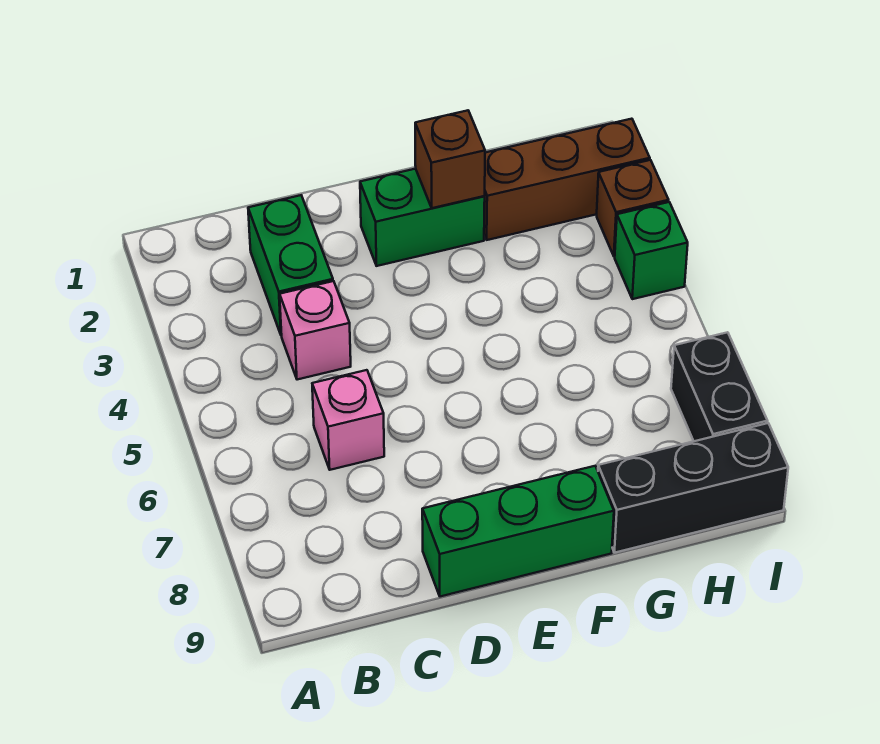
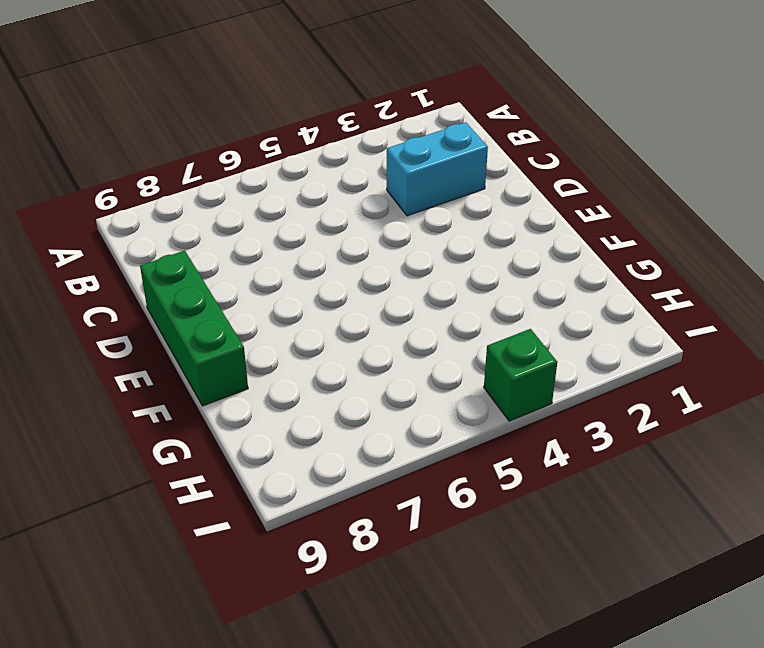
cyan 1x2 brick [387,122,488,216] -> green 1x2 brick [248,195,333,336]
none -> pink 1x1 brick [280,281,351,380]
none -> pink 1x1 brick [312,370,384,470]

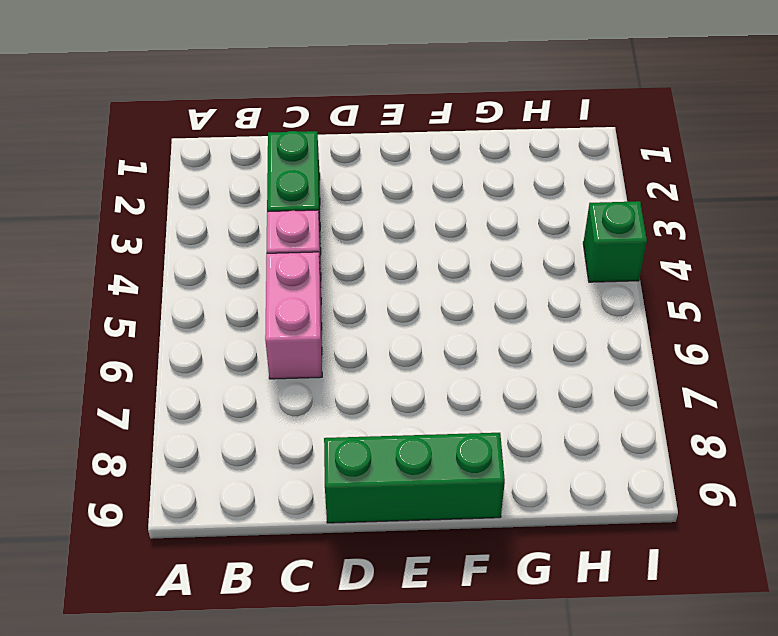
pink 1x2 brick [265,252,322,379] -> pink 1x1 brick [312,370,384,470]
none -> green 1x2 brick [360,169,485,266]
none -> brown 1x3 brick [484,119,650,240]

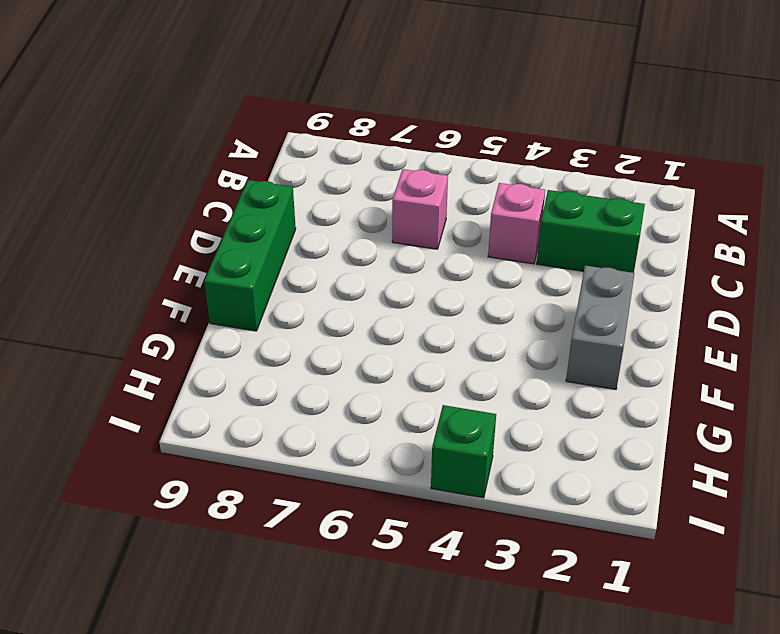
grey 1x2 brick [566,266,635,389] -> green 1x2 brick [360,169,485,266]
none -> brown 1x3 brick [484,119,650,240]
none -> black 1x3 brick [598,423,788,553]

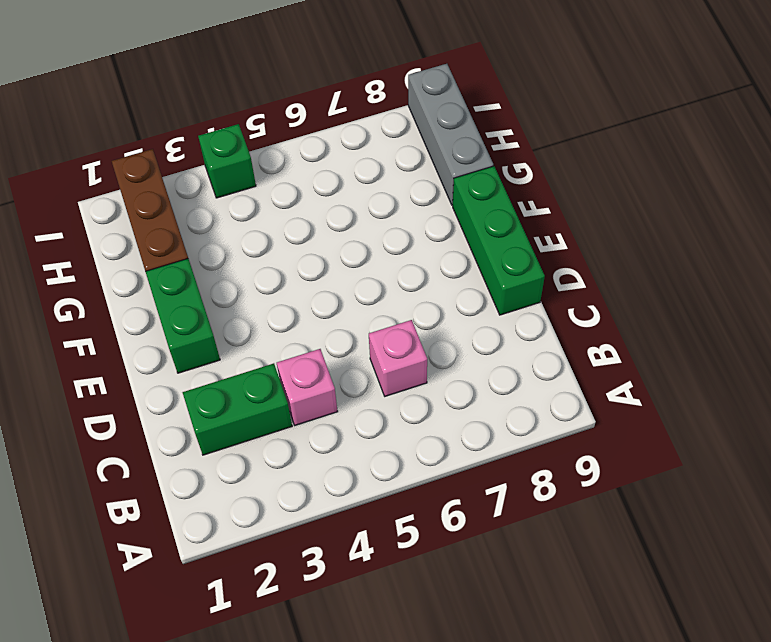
grey 1x3 brick [408,64,493,205] -> black 1x3 brick [598,423,788,553]
none -> brown 1x1 brick [597,160,669,256]
none -> black 1x2 brick [671,332,768,441]

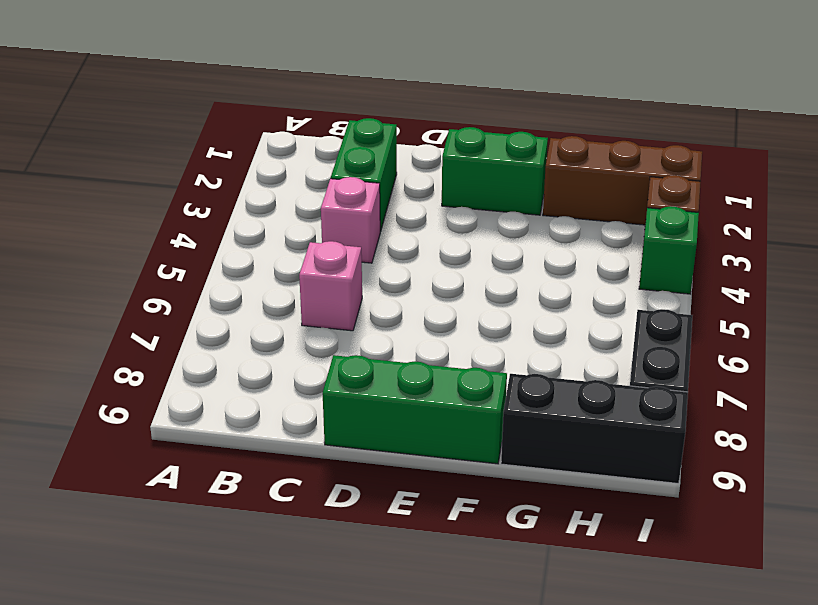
none -> brown 1x1 brick [415,110,485,208]

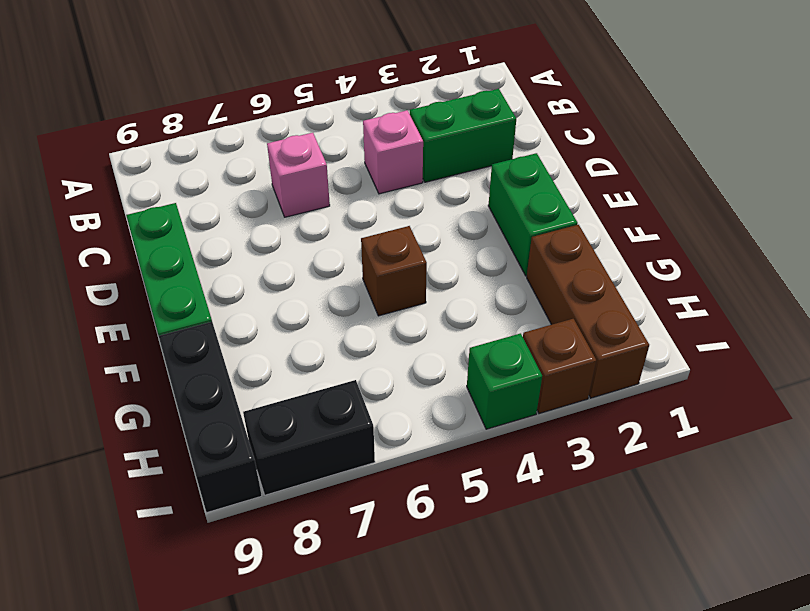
brown 1x1 brick [361,226,427,316] -> brown 1x1 brick moved to [415,110,485,208]

